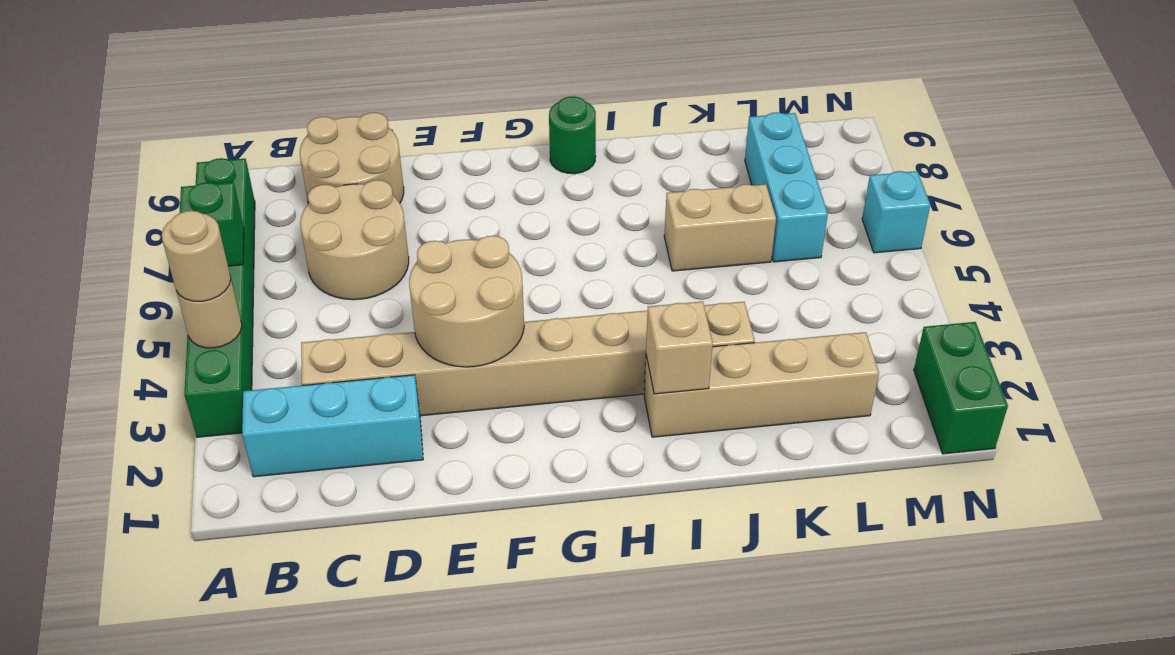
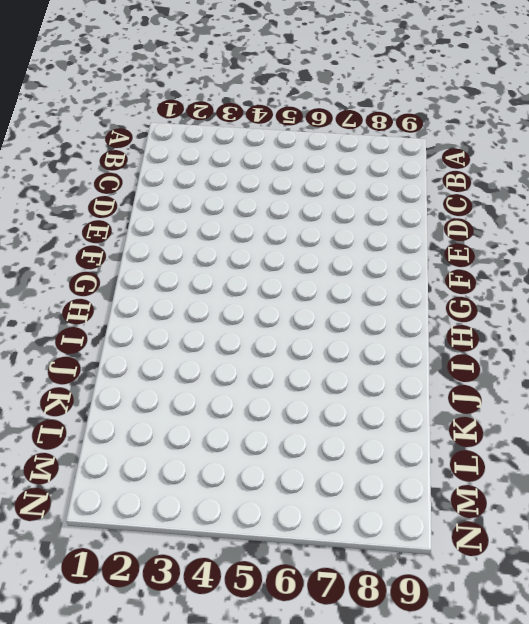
none -> green 1x6 brick [184,158,255,437]
none -> cyan 1x3 brick [242,375,423,477]
none -> tan 1x8 brick [301,302,755,416]

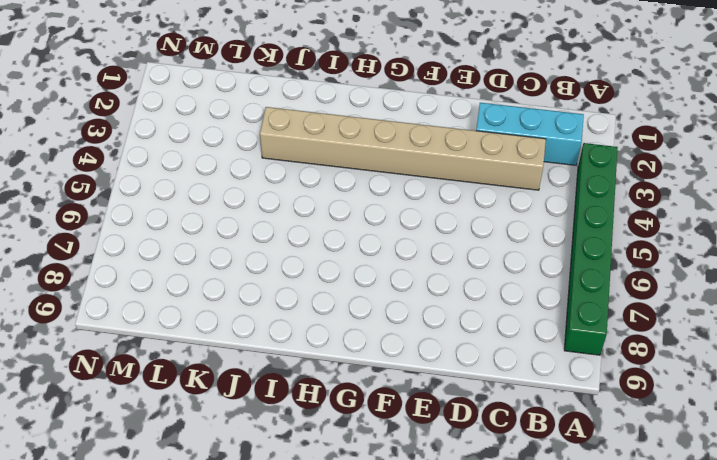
none -> tan 2x2 round brick [300,180,409,300]
none -> tan 2x2 round brick [300,112,404,203]
none -> green 1x1 round brick [549,96,596,174]

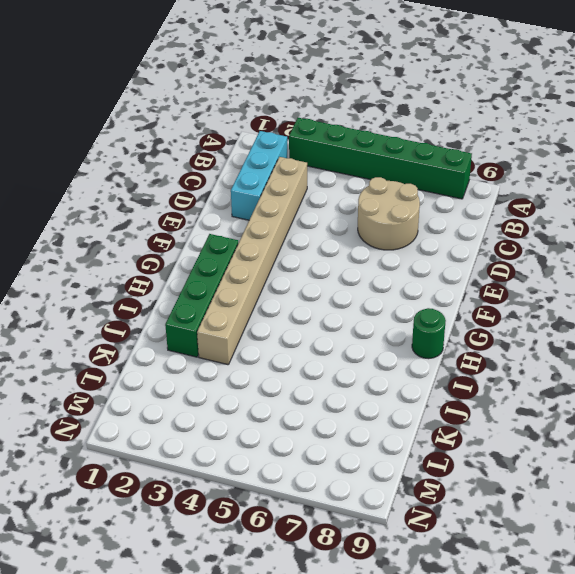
green 1x4 brick [165,234,238,357] -> tan 1x4 brick [644,332,879,437]
none -> tan 2x2 round brick [300,112,404,203]
none -> tan 1x2 brick [664,184,776,271]
none -> cyan 1x3 brick [745,112,828,262]

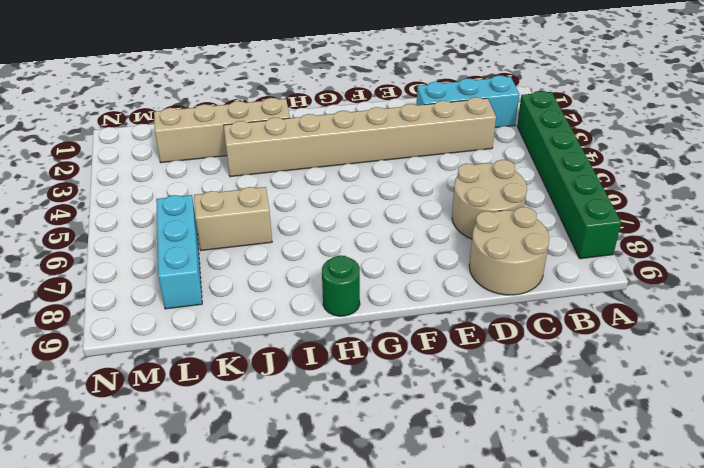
none -> green 1x2 brick [914,322,1008,454]
none -> cyan 1x1 brick [862,171,930,253]
none -> tan 1x1 round brick [176,281,242,348]

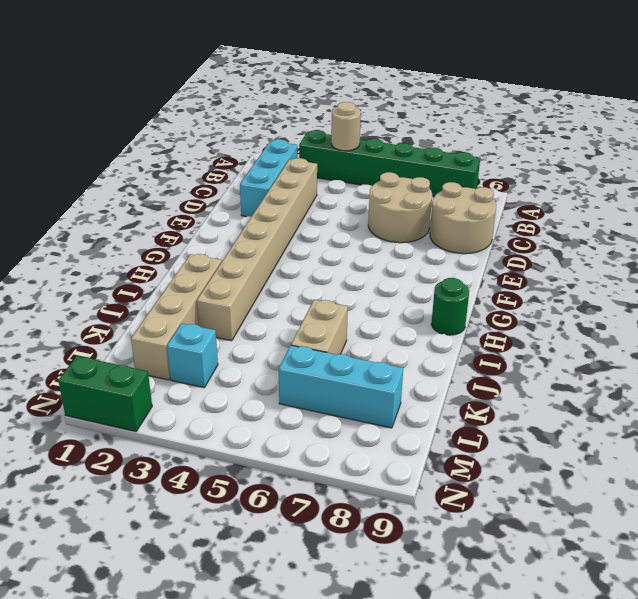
cyan 1x1 brick [167,323,218,388] -> cyan 1x1 brick moved to [862,171,930,253]
none -> green 1x1 brick [180,182,244,266]
none -> tan 2x2 round brick [409,236,524,367]
none -> tan 1x1 brick [646,301,713,394]

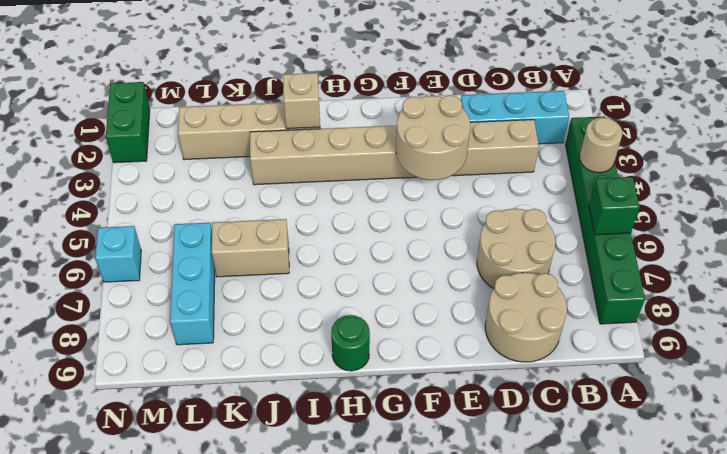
none -> tan 1x1 round brick [162,211,231,301]

